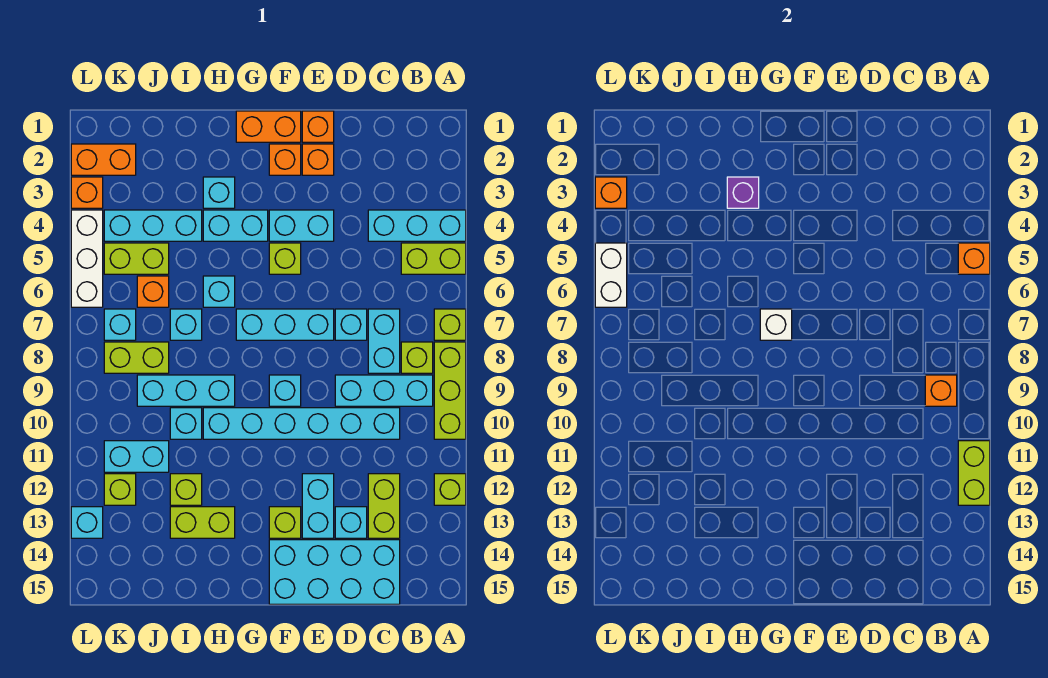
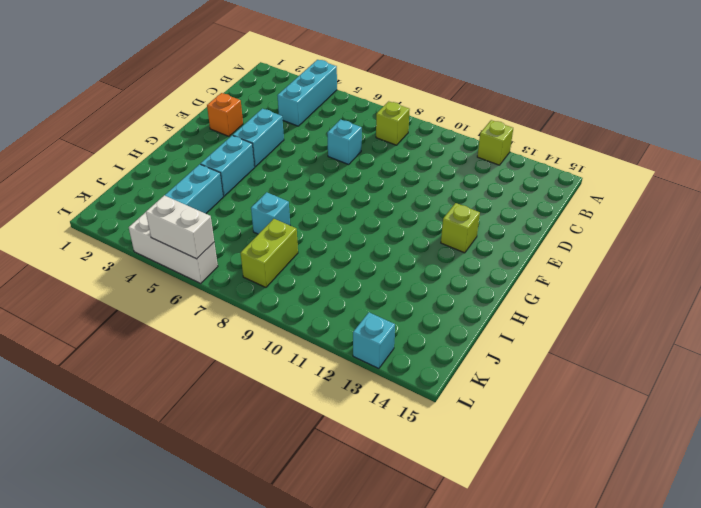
none -> lime 1x2 brick [401,243,466,274]
none -> lime 1x1 brick [434,309,466,340]
none -> lime 1x3 brick [434,342,466,439]
none -> cyan 1x3 brick [335,375,433,406]

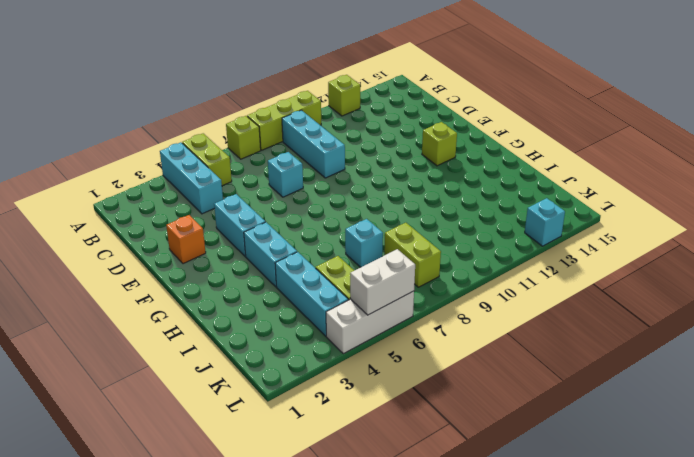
none -> lime 1x1 brick [401,342,433,373]
none -> cyan 1x2 brick [368,309,400,373]
none -> cyan 1x6 brick [203,408,400,439]
none -> lime 1x2 brick [368,474,400,538]

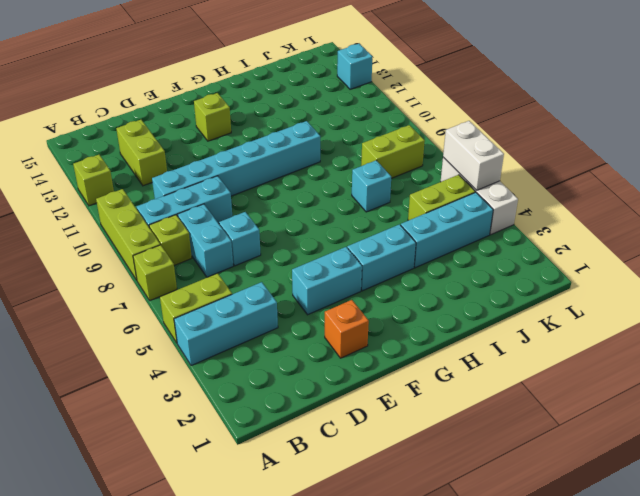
none -> cyan 2x4 brick [269,540,400,604]
none -> cyan 1x1 brick [335,507,367,538]
none -> orange 1x1 brick [302,111,334,142]
none -> cyan 1x3 brick [236,309,334,340]

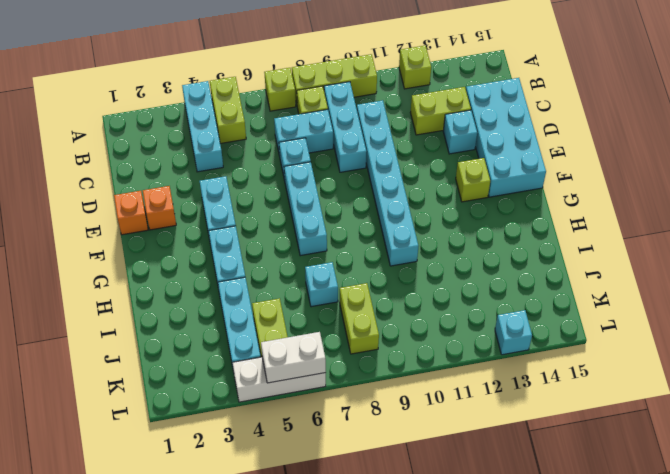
none -> cyan 1x2 brick [302,474,334,538]
none -> orange 1x2 brick [236,111,301,142]
none -> orange 1x1 brick [269,144,301,175]
none -> lime 1x1 brick [269,243,301,274]

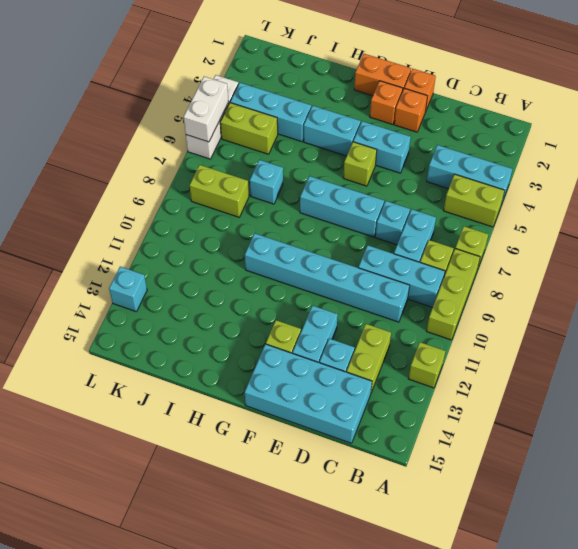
none -> cyan 1x1 brick [269,375,301,406]
none -> cyan 1x1 brick [203,177,235,208]
none -> cyan 1x1 brick [203,276,235,307]
none -> cyan 1x3 brick [137,375,235,406]

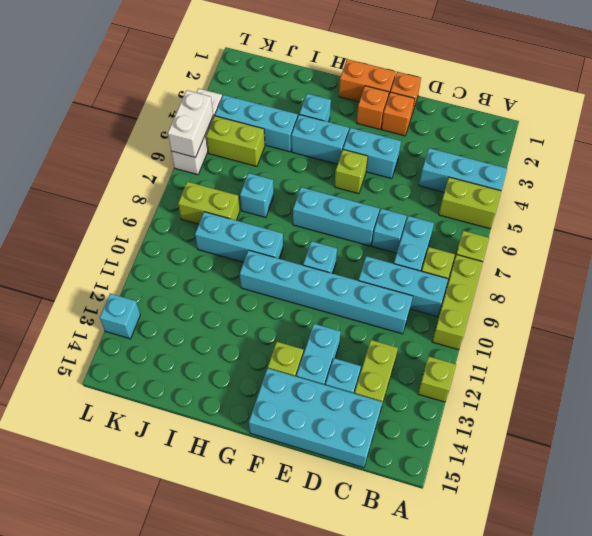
none -> cyan 1x1 brick [203,276,235,307]
none -> lime 1x2 brick [170,507,235,538]
none -> cyan 1x1 brick [170,408,202,439]
none -> lime 1x1 brick [170,474,202,505]

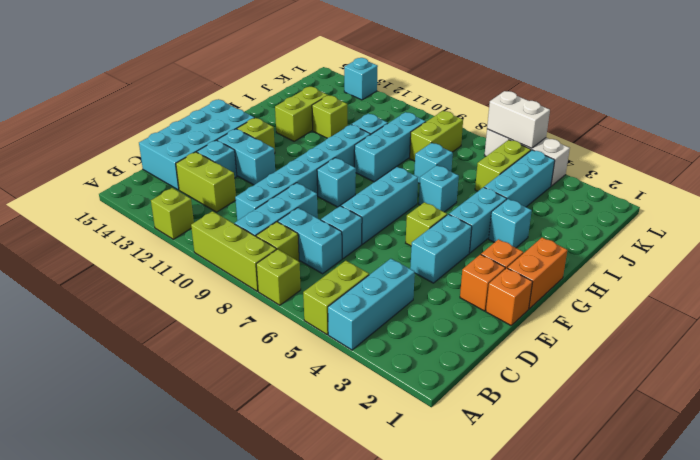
none -> orange 1x1 brick [137,276,169,307]
none -> cyan 1x2 brick [104,441,169,472]
none -> orange 1x2 brick [71,144,136,175]
none -> cyan 1x1 brick [104,309,136,340]

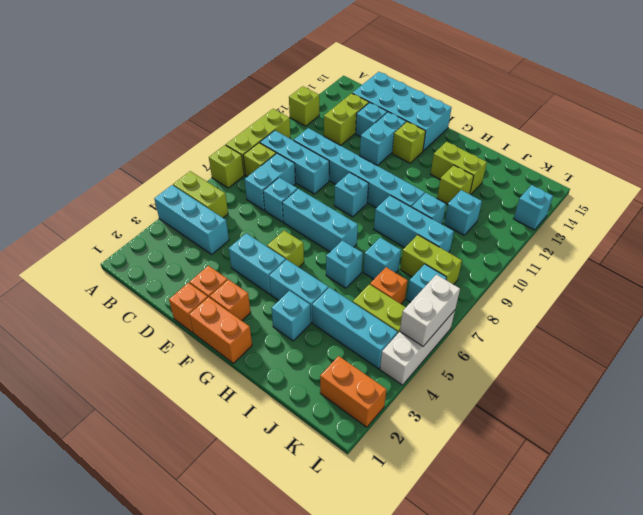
cyan 1x1 brick [444,190,482,235] -> cyan 1x2 brick [104,441,169,472]
none -> lime 1x1 brick [104,474,136,505]
none -> orange 1x1 brick [71,177,103,208]
none -> orange 1x1 brick [958,243,990,274]
none -> lime 1x2 brick [958,441,990,505]

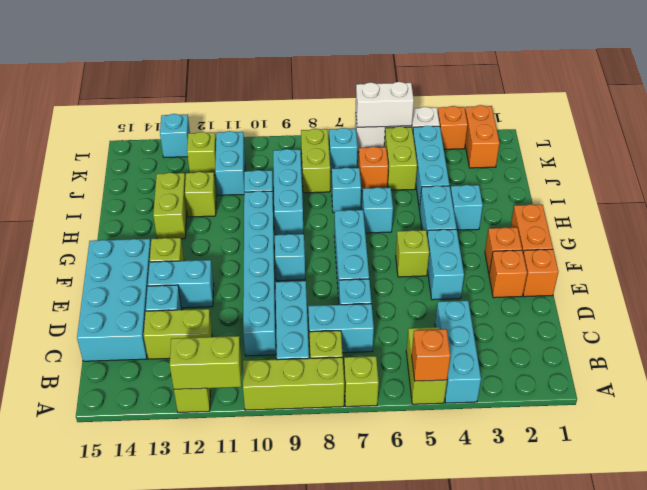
none -> orange 1x1 brick [925,375,957,406]
none -> white 1x1 brick [760,309,792,340]
none -> purple 1x1 brick [727,177,759,208]
none -> orange 1x1 brick [595,177,627,208]

